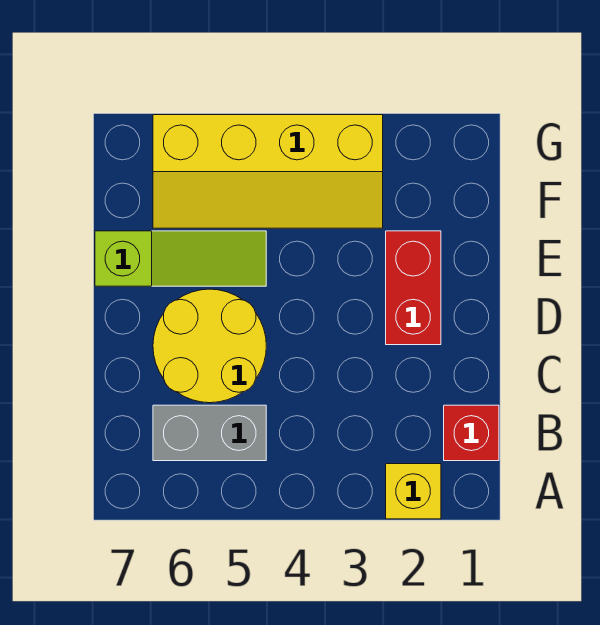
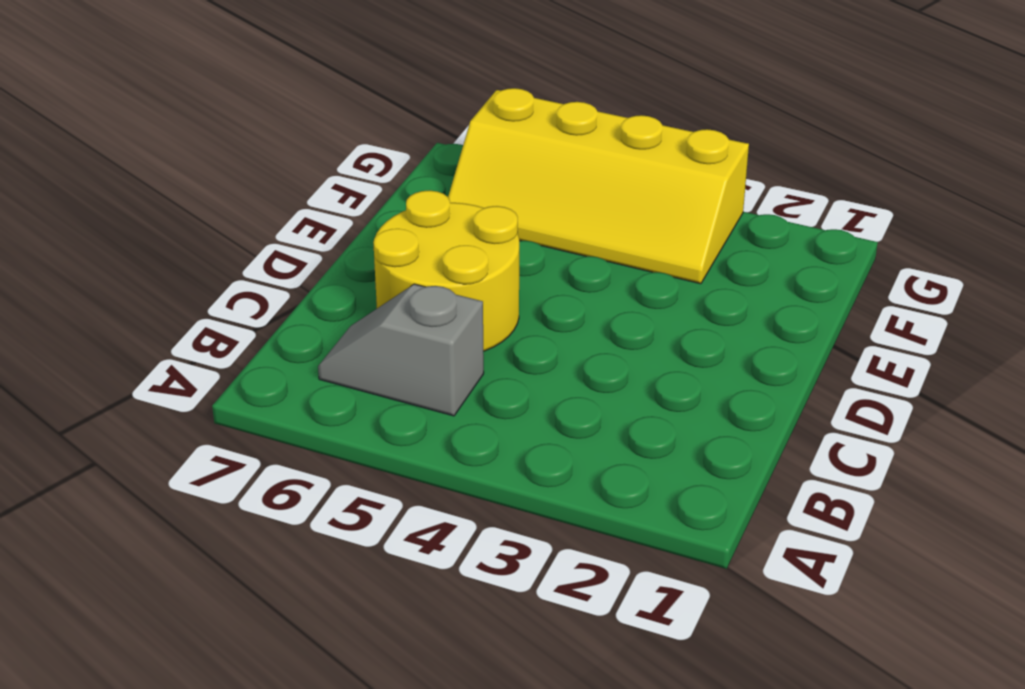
grey 1x2 slope [318,284,484,416] -> grey 1x2 brick [153,405,266,461]
none -> yellow 1x1 brick [386,464,441,519]
none -> red 1x1 brick [444,405,499,461]

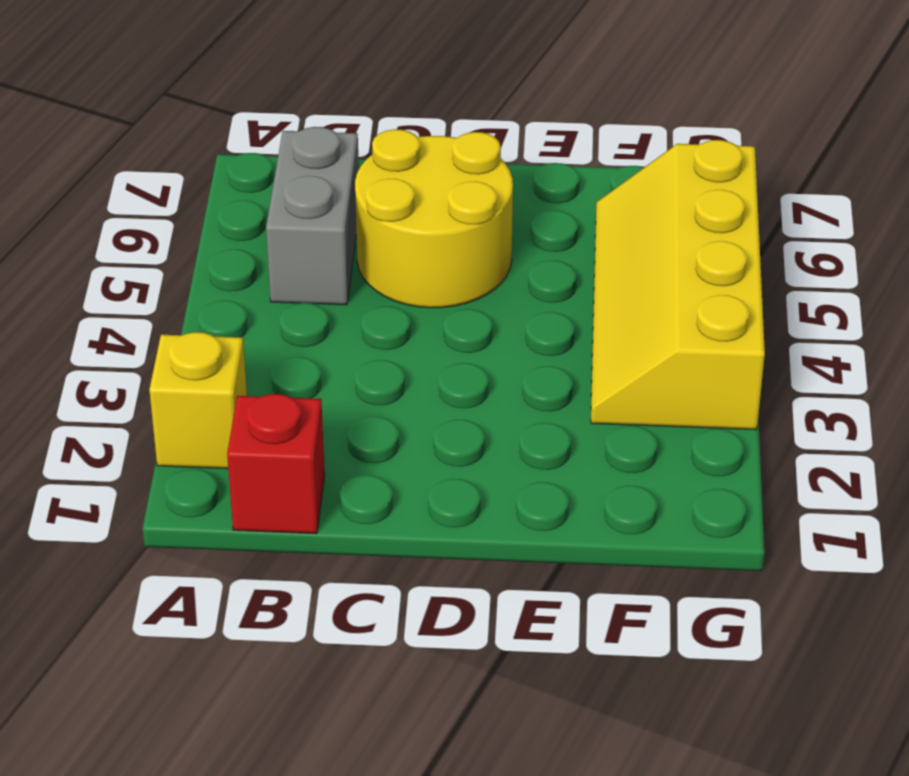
none -> red 1x2 brick [386,231,441,345]
none -> lime 1x3 slope [95,231,266,286]

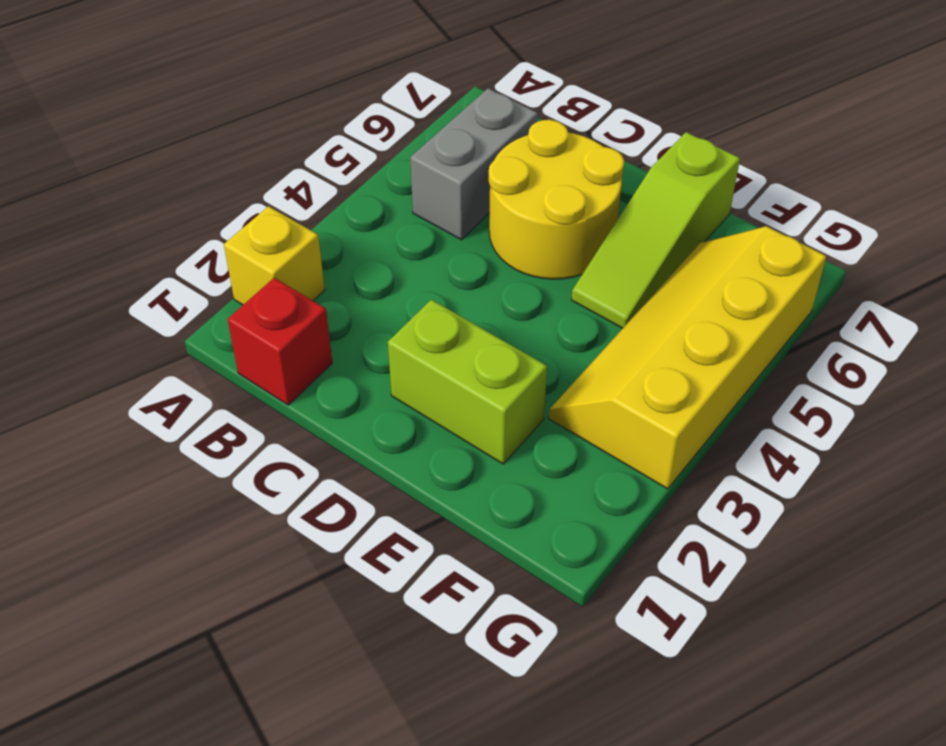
lime 1x2 brick [388,300,547,464] -> red 1x2 brick [386,231,441,345]

